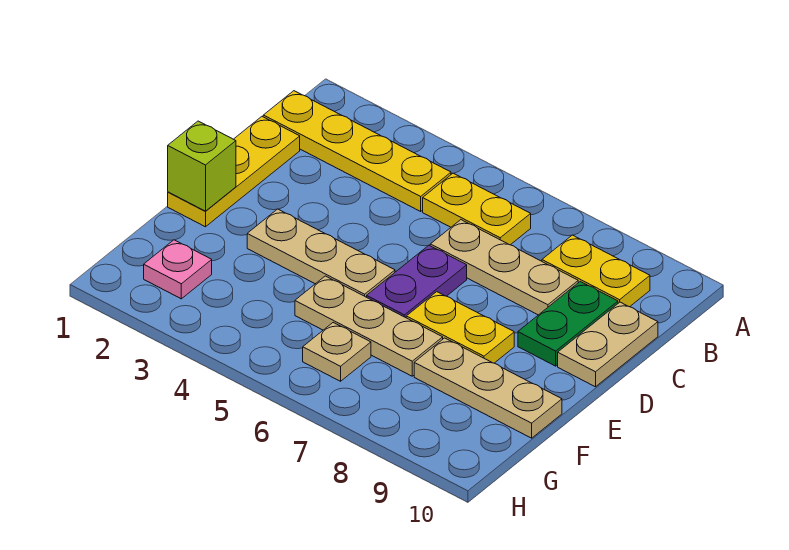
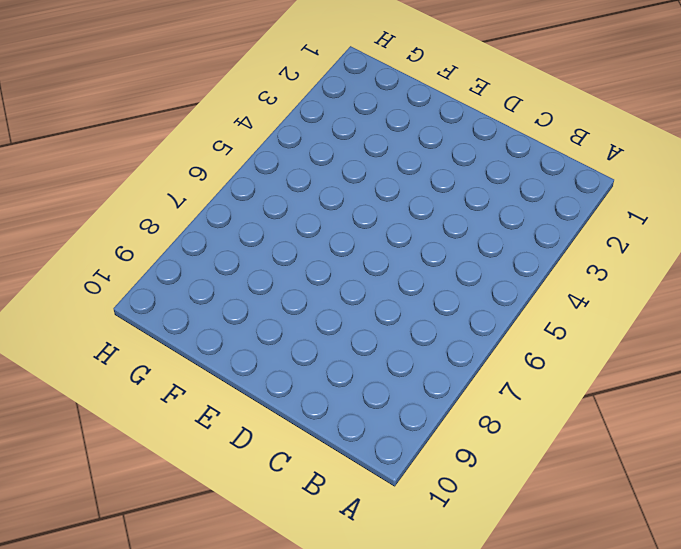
none -> yellow 1x4 plate [263,91,451,211]
none -> yellow 1x2 plate [423,173,531,245]
none -> yellow 1x2 plate [542,235,650,307]

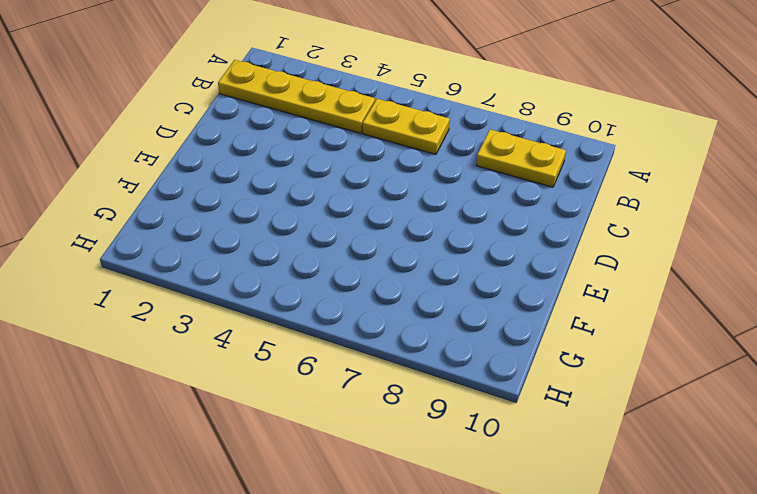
none -> yellow 1x3 plate [168,117,300,227]
none -> tan 1x3 plate [430,220,578,315]
none -> green 1x2 plate [518,282,618,366]

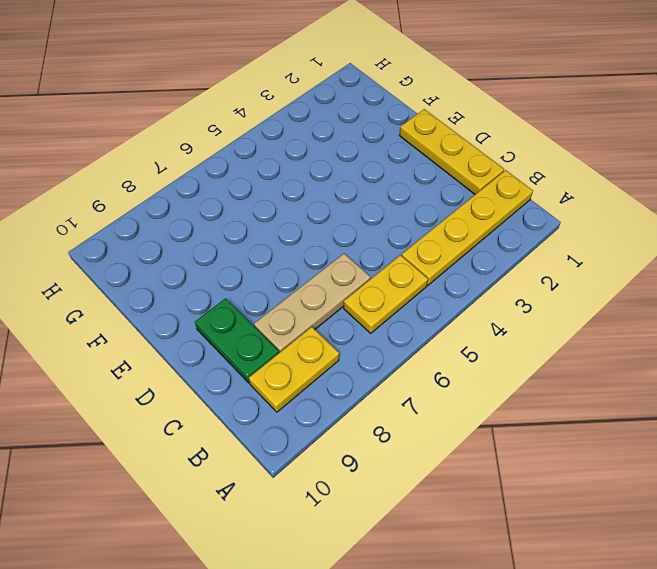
none -> tan 1x2 plate [558,302,658,387]
none -> purple 1x2 plate [367,245,467,318]
none -> tan 1x3 plate [247,209,395,297]

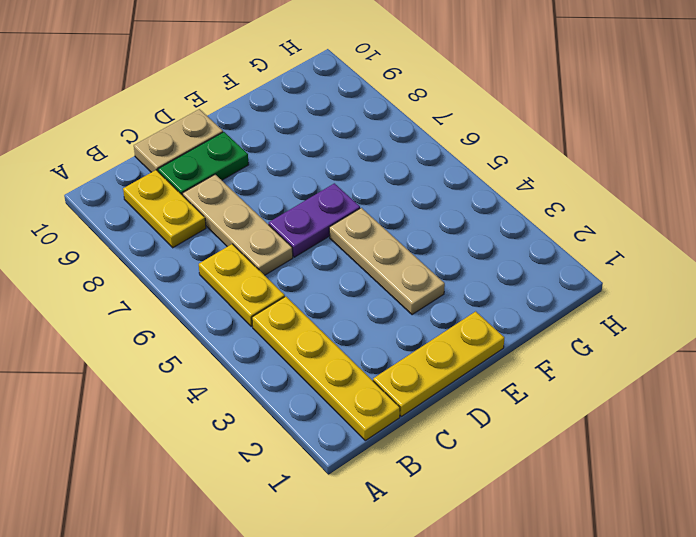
none -> yellow 1x2 plate [406,292,514,363]
none -> tan 1x3 plate [295,276,443,376]
none -> tan 1x3 plate [414,338,562,438]

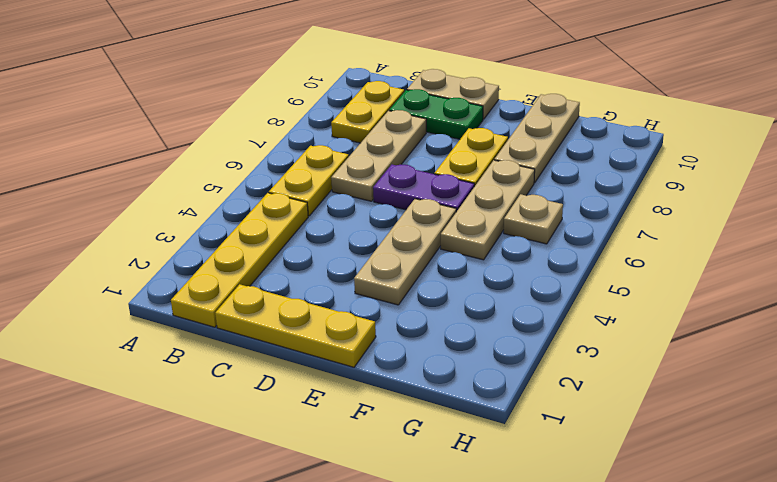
none -> pink 1x1 plate [144,240,212,299]
none -> lime 1x1 brick [168,121,236,211]

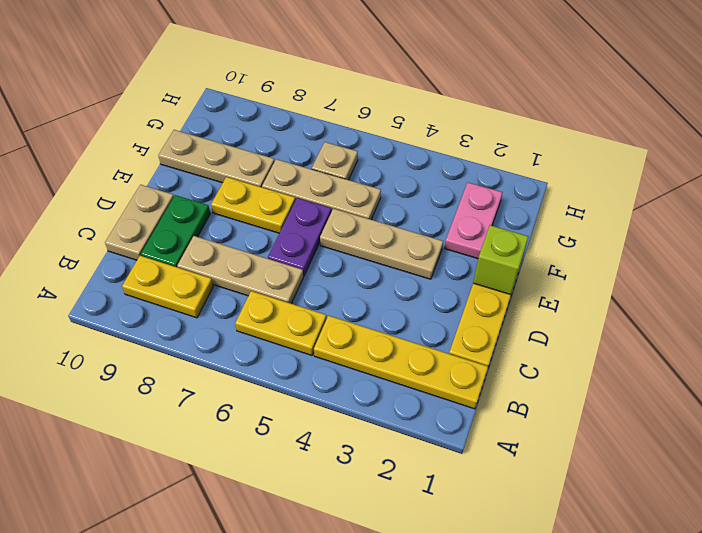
pink 1x2 plate [445,183,503,259] -> pink 1x1 plate [144,240,212,299]

